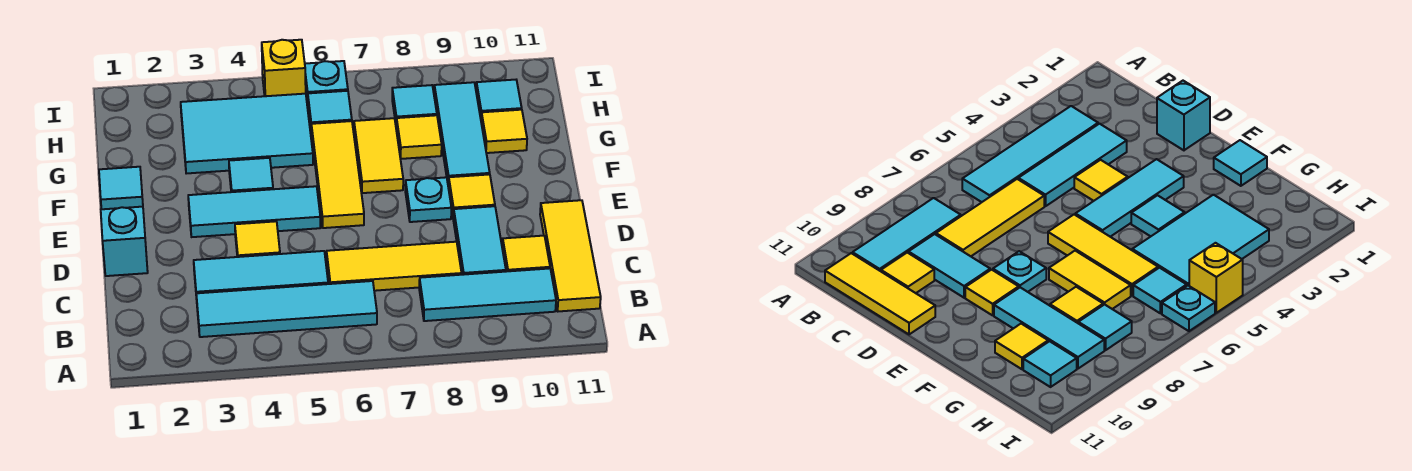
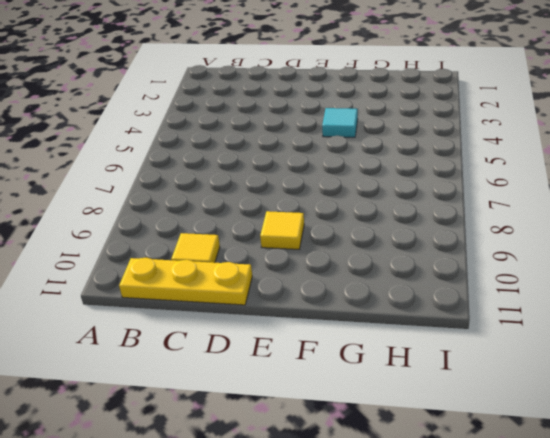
yellow 1x3 plate [119,258,252,305] -> yellow 1x3 tile [540,200,601,311]
none -> cyan 1x4 tile [196,281,377,337]
none -> cyan 1x3 tile [419,268,556,321]
none -> cyan 1x3 tile [194,251,328,299]

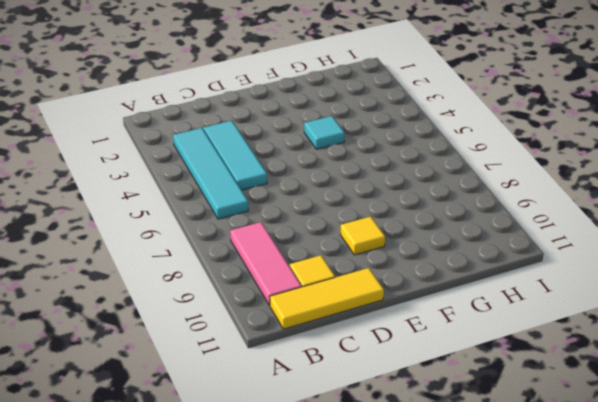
pink 1x3 tile [230,222,302,305] -> cyan 1x3 tile [419,268,556,321]
none -> yellow 1x3 tile [327,242,462,291]
none -> cyan 1x2 tile [453,206,506,275]
none -> cyan 1x1 brick [101,207,148,276]

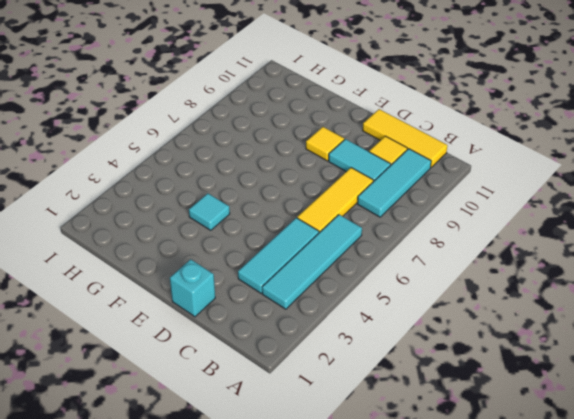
none -> yellow 1x1 tile [235,221,280,257]
none -> cyan 1x3 tile [188,186,320,237]
none -> yellow 1x3 tile [311,121,364,228]

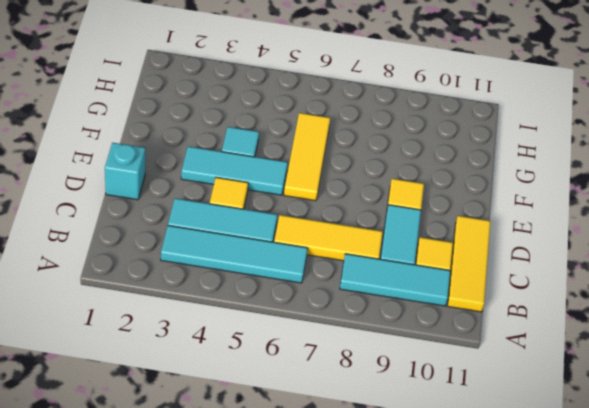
none -> cyan 1x1 plate [405,177,451,222]
none -> cyan 1x1 tile [99,167,143,209]
none -> yellow 1x2 tile [354,118,403,193]

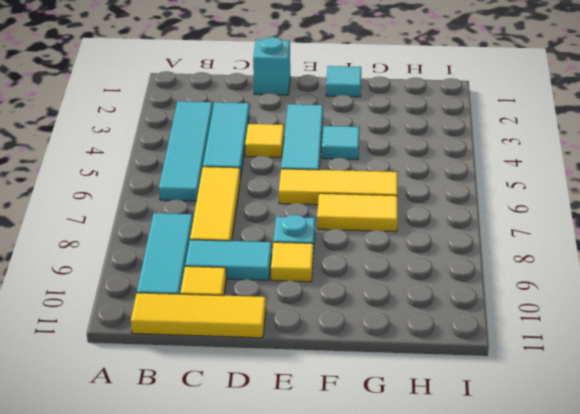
none -> cyan 1x3 tile [434,82,490,187]
none -> cyan 2x3 tile [181,94,313,174]
none -> yellow 1x1 tile [397,115,442,159]

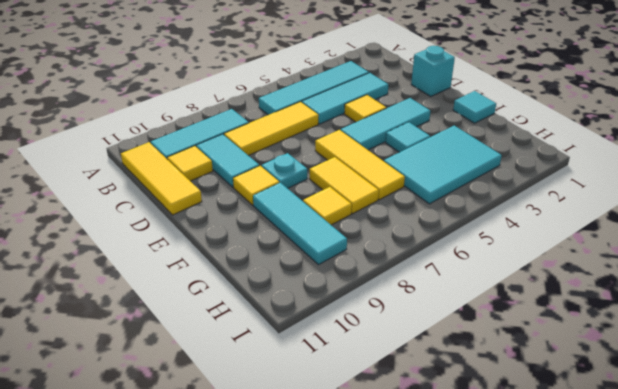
none -> yellow 1x1 tile [481,110,527,153]
none -> cyan 1x1 tile [308,91,352,134]
none -> cyan 1x1 tile [392,85,437,128]

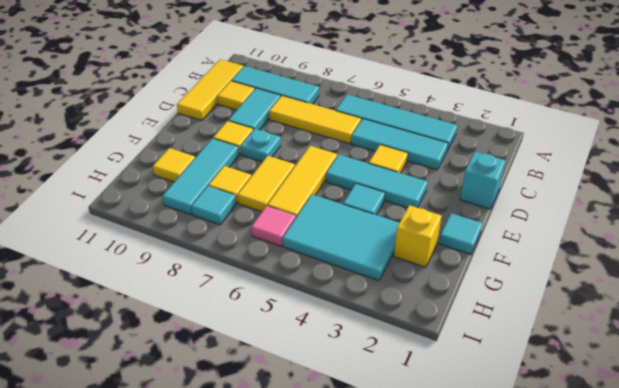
yellow 1x1 brick [394,205,441,267] -> yellow 1x1 brick moved to [262,40,306,96]
pink 1x1 tile [251,206,296,246] -> cyan 1x1 tile [308,91,352,134]
none -> cyan 1x1 tile [476,80,522,118]
none -> cyan 1x1 plate [305,61,348,101]

